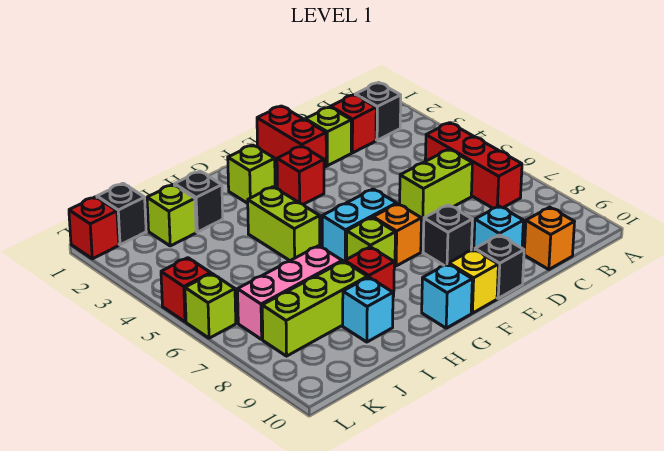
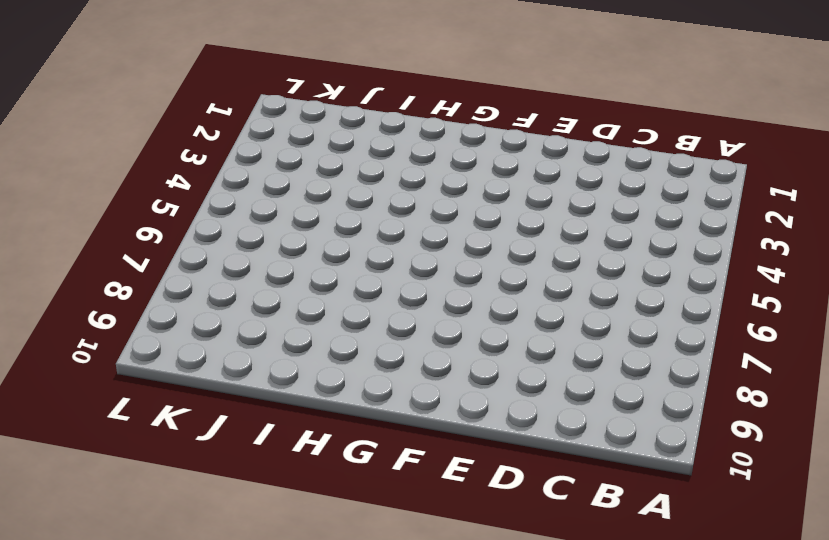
none -> black 1x1 brick [355,82,401,140]
none -> red 1x3 brick [425,123,522,208]
none -> red 1x1 brick [330,95,376,153]

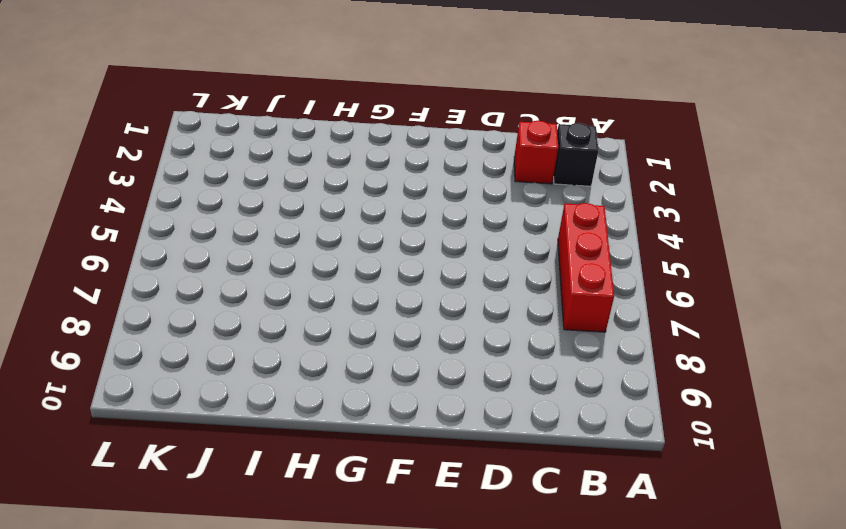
none -> lime 1x2 brick [400,149,472,223]
none -> orange 1x1 brick [524,207,574,270]
none -> lime 1x1 brick [305,107,351,166]

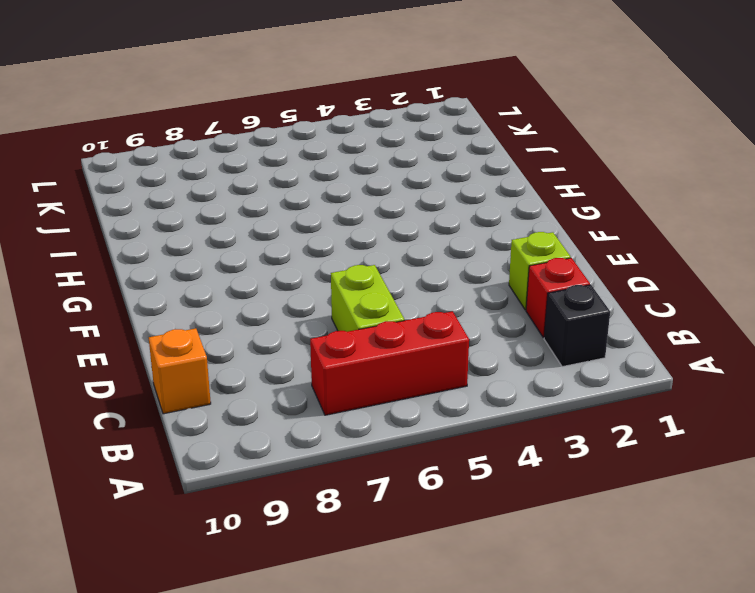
none -> cyan 1x1 brick [474,206,523,250]
none -> red 1x2 brick [257,106,326,167]
none -> black 1x1 brick [423,205,472,265]

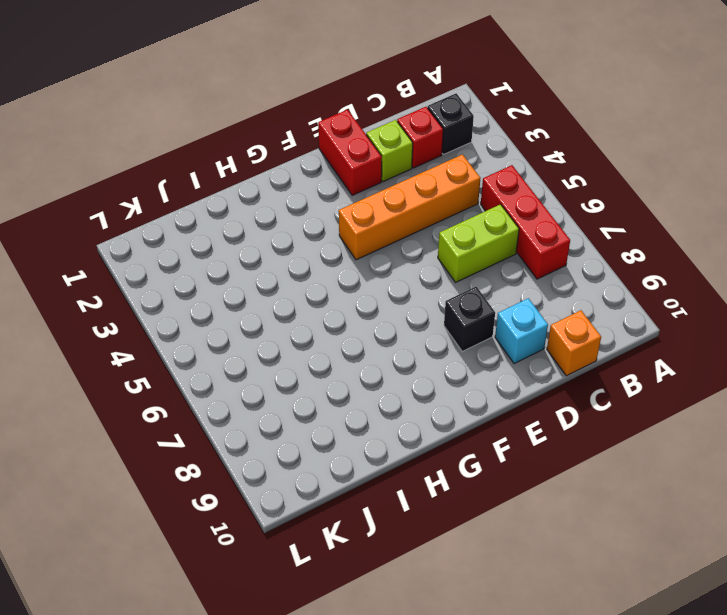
orange 1x4 brick [339,155,480,260] -> none
none -> black 1x1 brick [475,235,524,298]
none -> red 1x1 brick [277,146,324,204]
none -> cyan 1x2 brick [322,189,397,262]

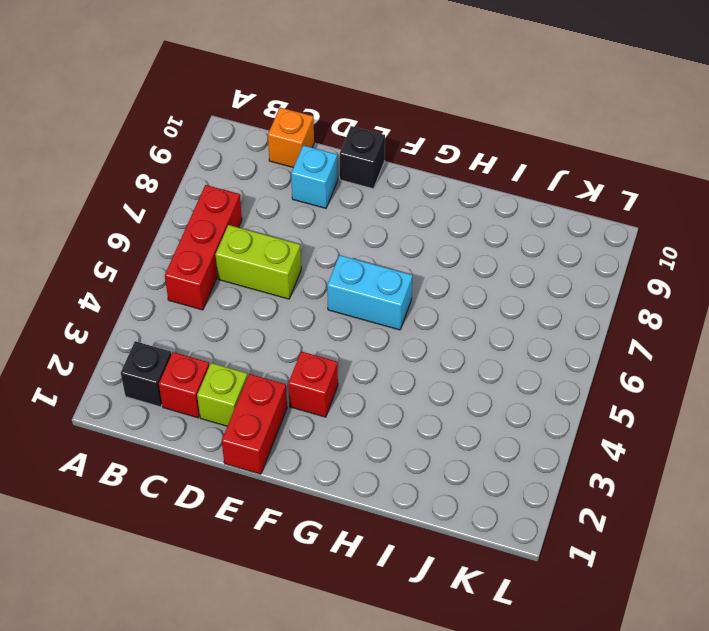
none -> black 1x1 brick [423,205,472,265]
none -> orange 1x1 brick [373,204,421,266]
none -> yellow 1x1 brick [449,249,498,313]

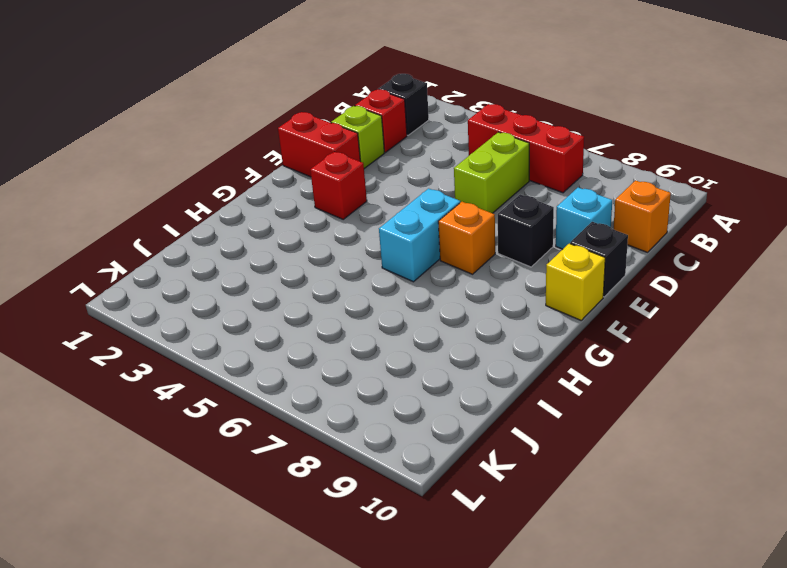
none -> lime 1x1 brick [228,145,275,203]
none -> lime 1x1 brick [347,218,395,267]
none -> cyan 1x1 brick [422,264,472,328]

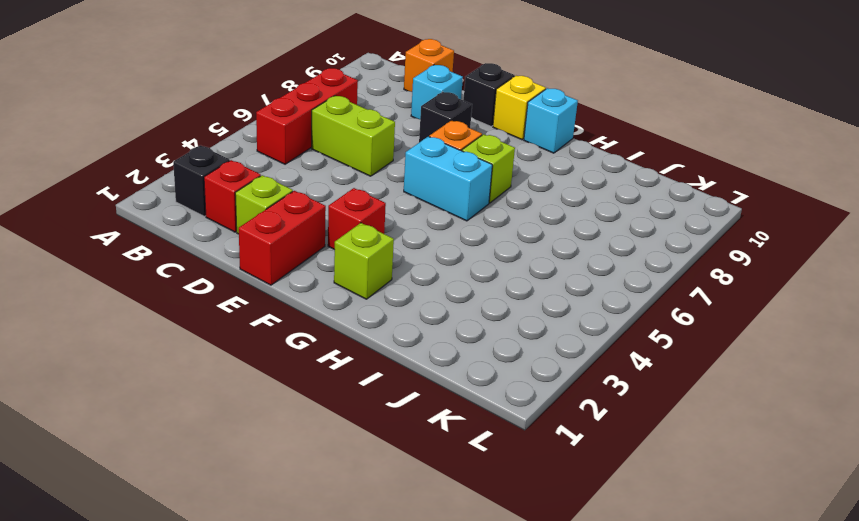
none -> lime 1x2 brick [248,187,320,261]
none -> red 1x1 brick [345,247,394,297]
none -> black 1x1 brick [174,171,223,232]

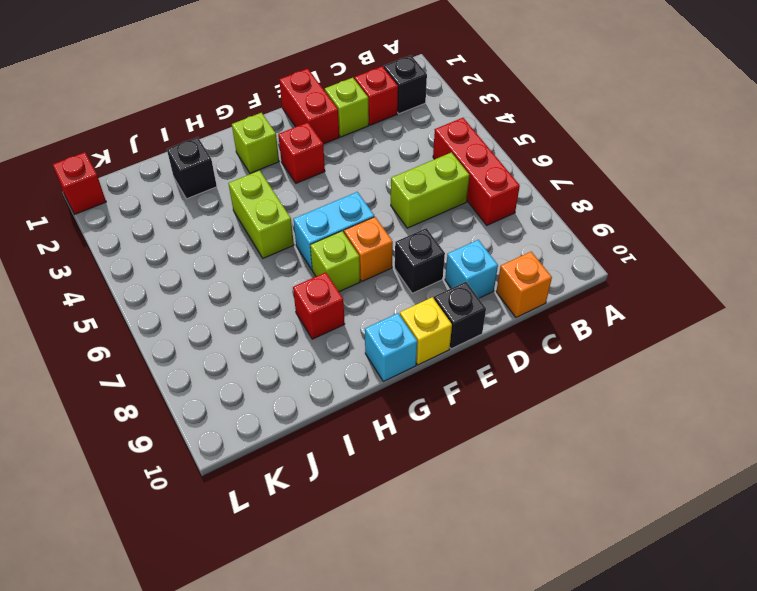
none -> pink 1x3 brick [238,246,342,339]
none -> lime 1x3 brick [262,261,367,356]
none -> cyan 1x1 brick [343,277,393,342]

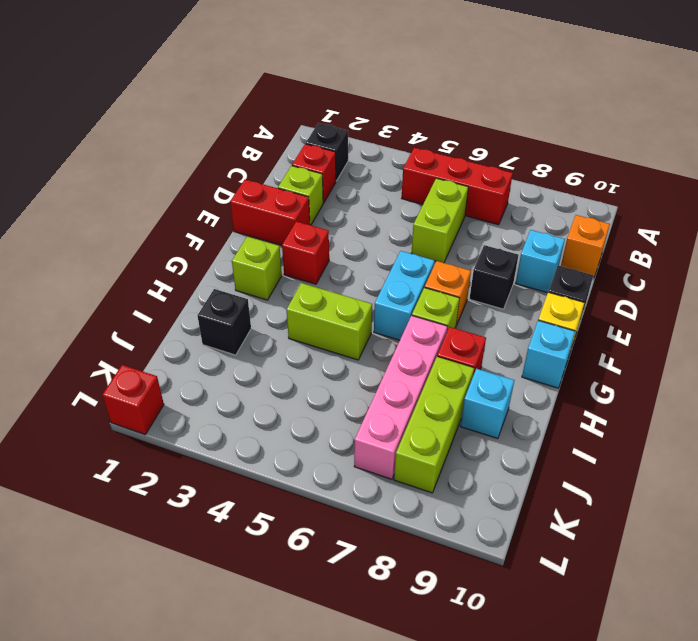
pink 1x4 brick [354,316,447,479] -> pink 1x3 brick [238,246,342,339]
none -> lime 1x1 brick [147,185,196,246]
none -> black 1x1 brick [97,183,146,245]
none -> red 1x1 brick [161,258,211,322]

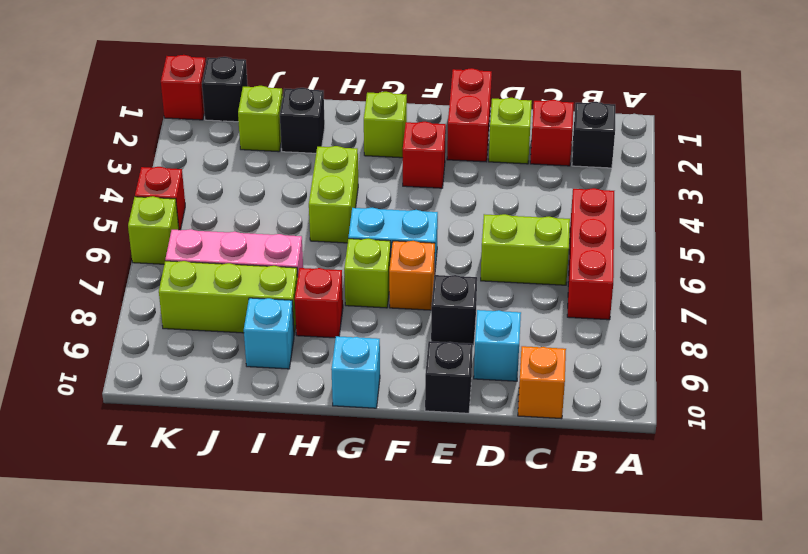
none -> yellow 1x1 brick [449,249,498,313]

